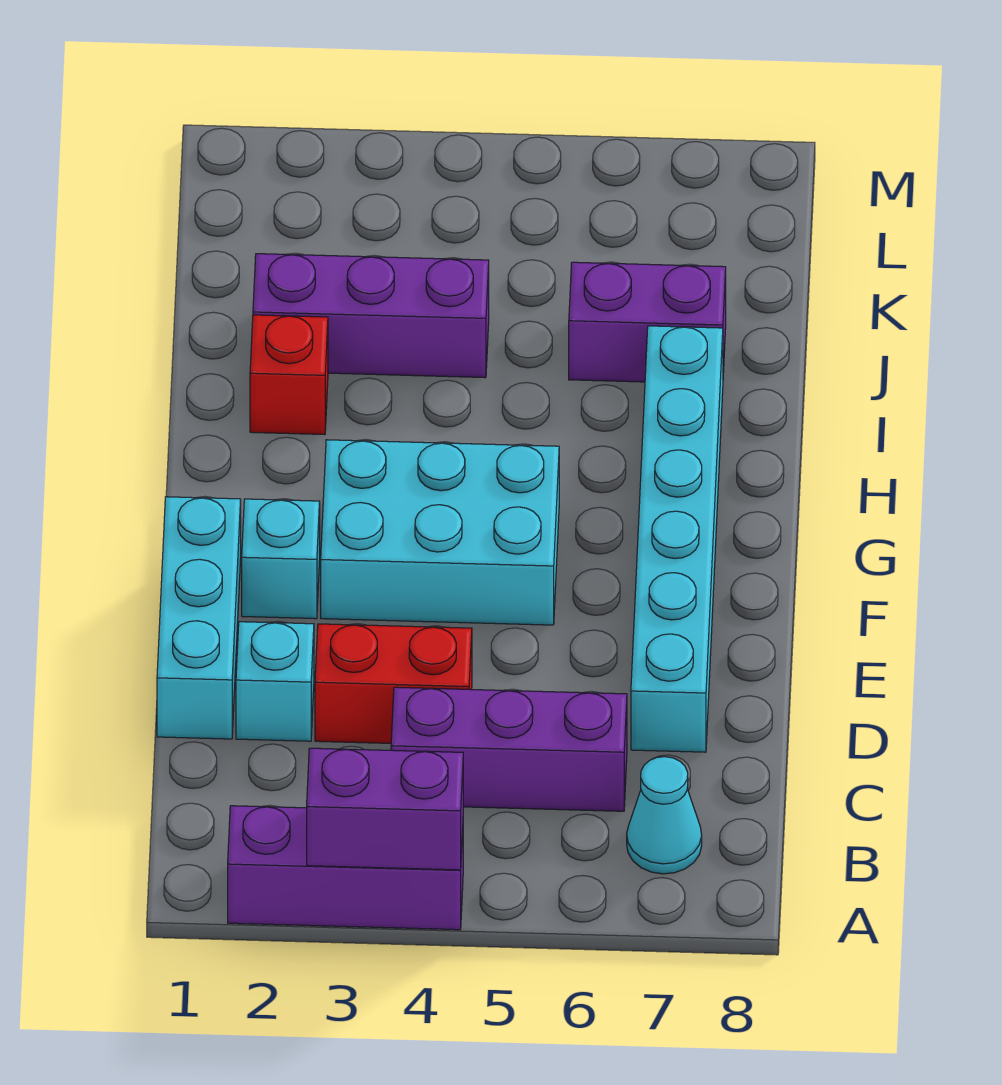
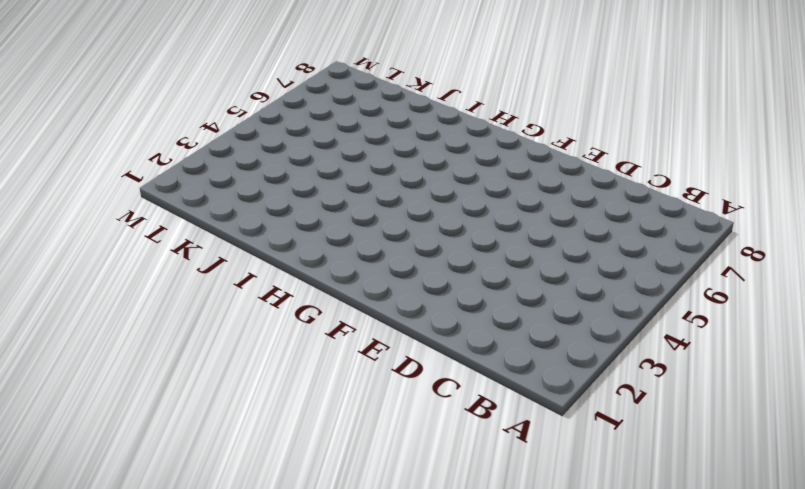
none -> purple 1x3 brick [228,806,463,930]
none -> cyan 1x1 cone [627,757,702,874]
none -> purple 1x3 brick [391,687,627,811]

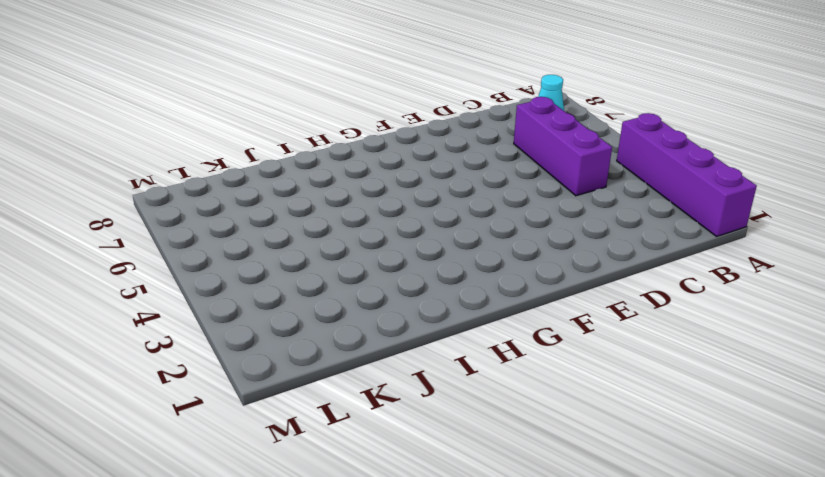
purple 1x4 brick [617,113,757,236] -> purple 1x3 brick [228,806,463,930]
none -> cyan 1x3 brick [157,497,241,739]
none -> cyan 1x1 brick [236,622,314,741]
none -> red 1x2 brick [315,624,472,743]

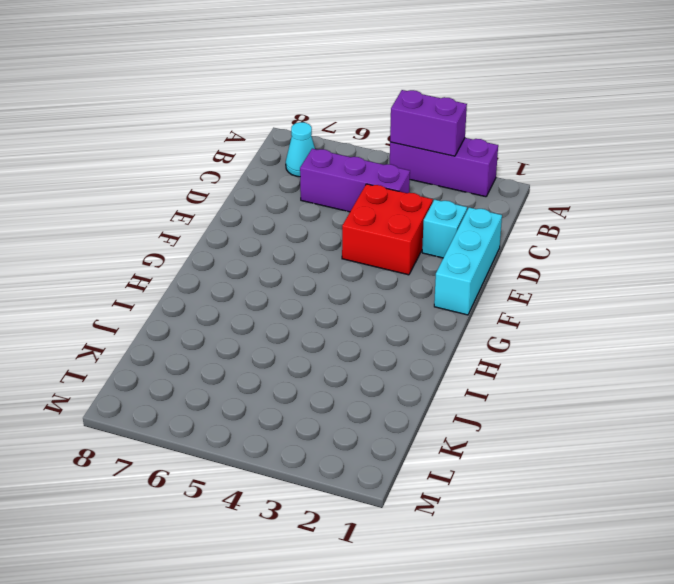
red 2x2 brick [342,184,433,275] -> red 1x2 brick [315,624,472,743]
none -> cyan 1x6 brick [631,326,723,752]
none -> cyan 1x1 brick [242,499,320,619]
none -> cyan 2x3 brick [321,440,559,625]

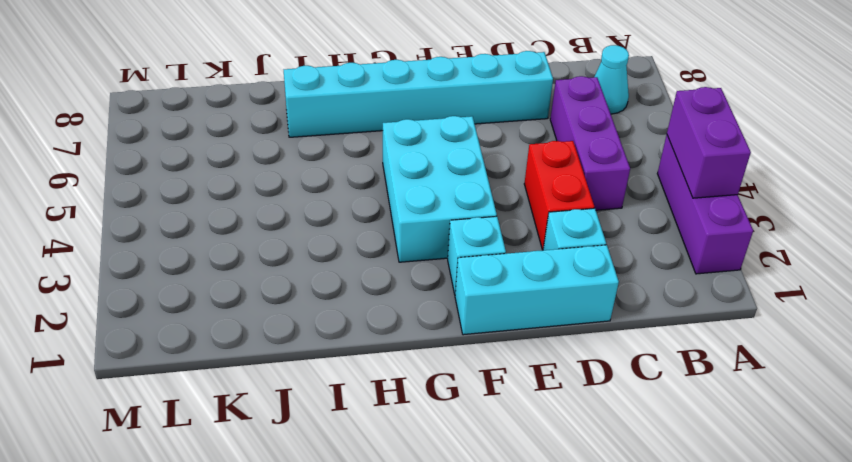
none -> red 1x1 brick [250,315,328,435]
none -> purple 1x3 brick [253,254,489,378]
none -> purple 1x2 brick [569,262,726,382]

